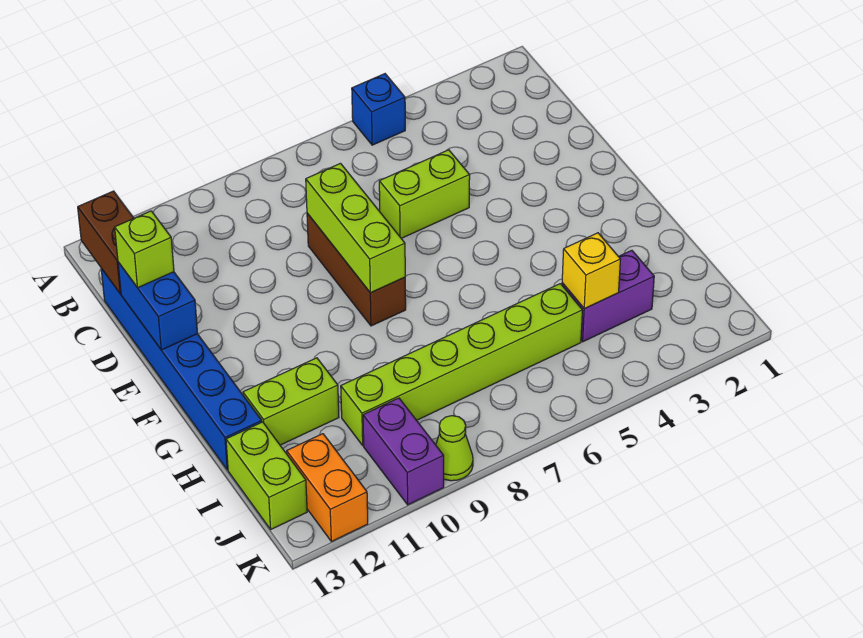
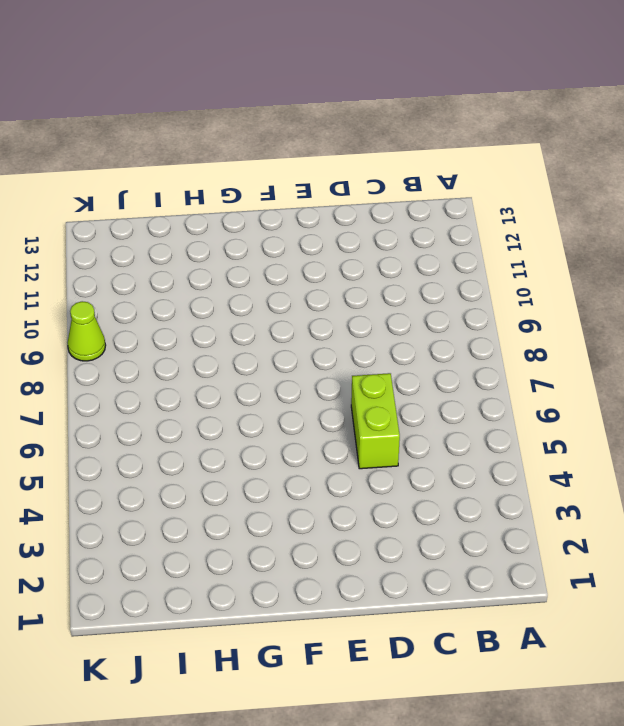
none -> blue 1x1 brick [352,74,405,145]
none -> blue 1x6 brick [101,268,262,470]
none -> brown 1x3 brick [307,213,406,326]

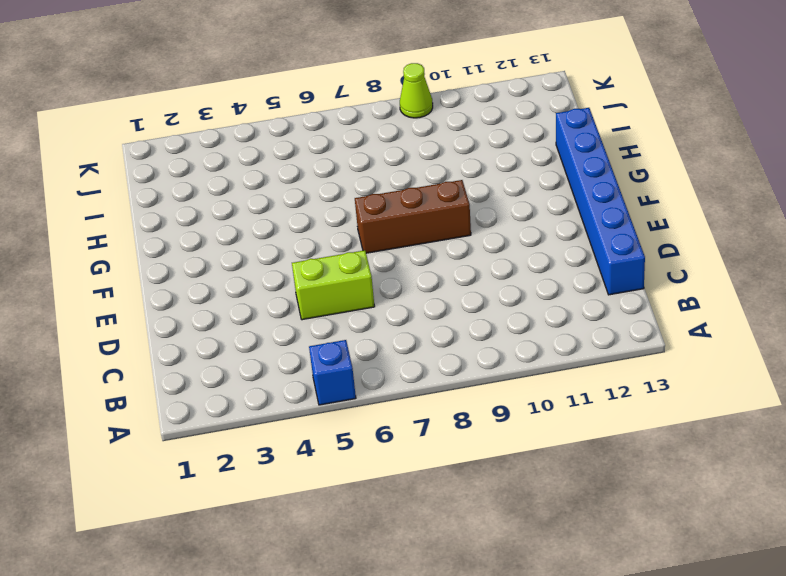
brown 1x3 brick [355,180,471,253] -> brown 1x3 brick turned to [307,213,406,326]
none -> lime 1x2 brick [243,358,339,445]
none -> purple 1x2 brick [562,250,654,342]
none -> lime 1x6 brick [341,284,582,446]

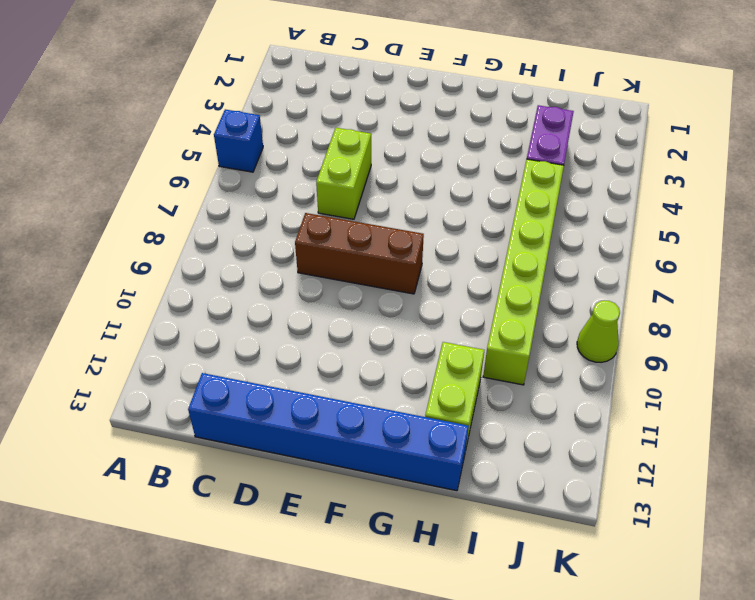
none -> lime 1x2 brick [226,422,307,529]
none -> purple 1x2 brick [363,398,444,505]
none -> orange 1x2 brick [287,434,368,541]

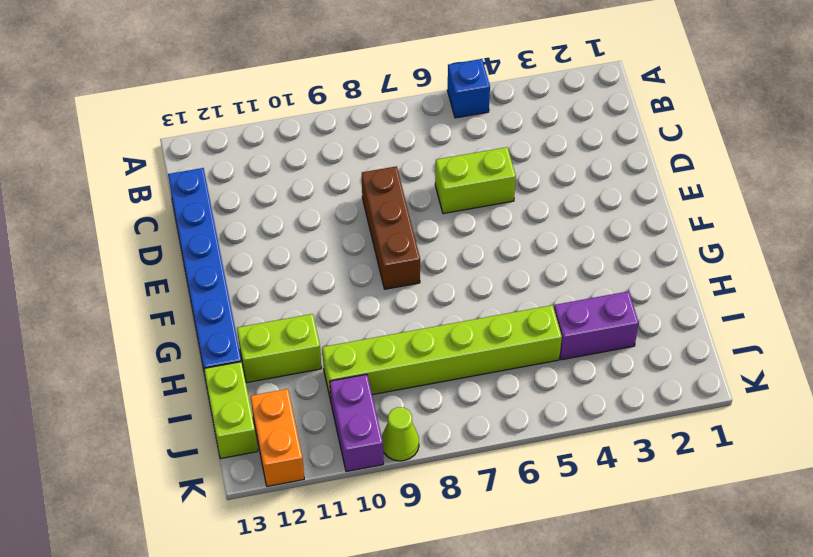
none -> brown 1x2 brick [78,191,134,294]
none -> lime 1x3 brick [306,163,405,293]
none -> blue 1x2 brick [118,262,198,350]

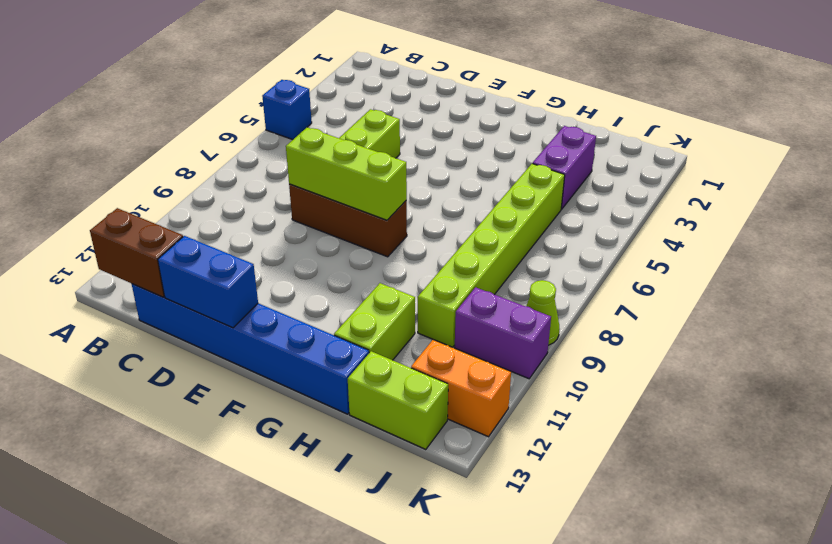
none -> yellow 1x1 brick [562,233,620,309]
none -> lime 1x1 brick [115,211,174,288]

